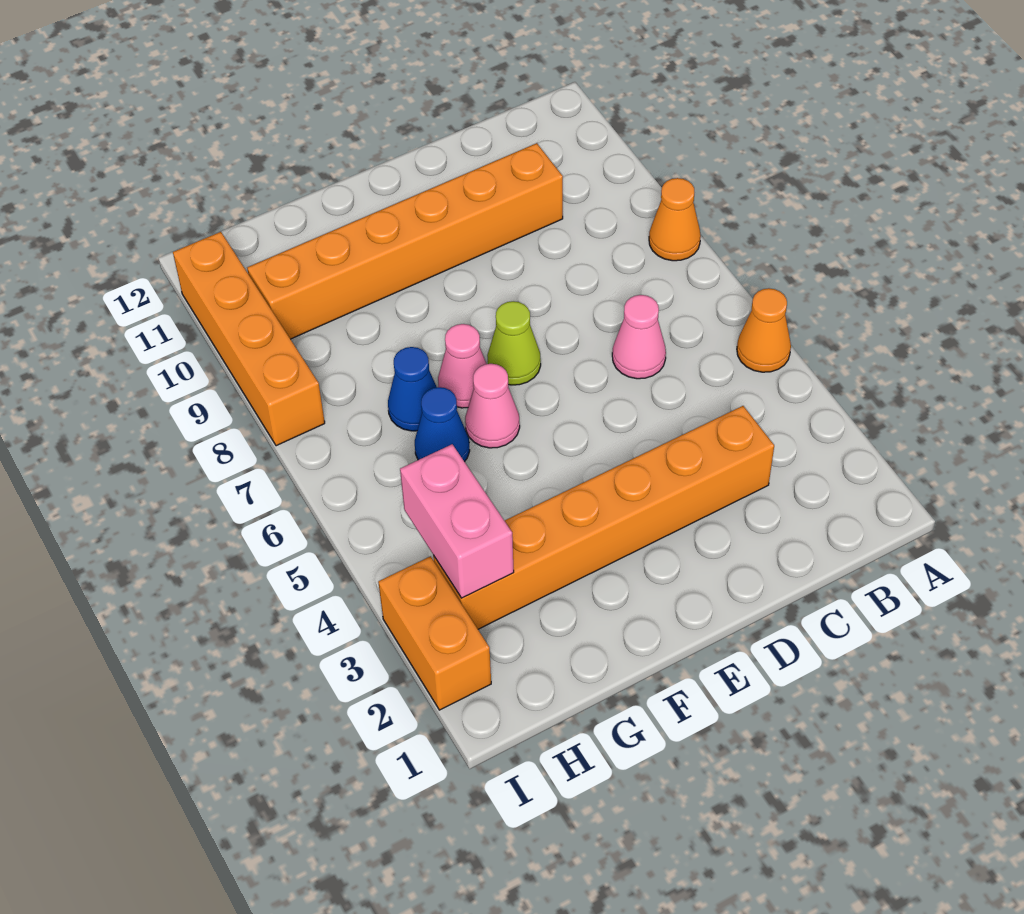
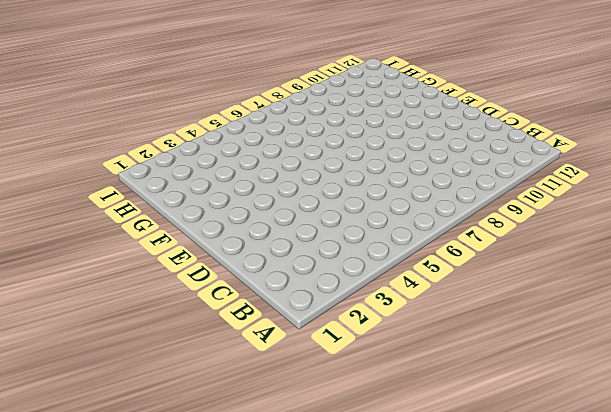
none -> orange 1x1 cone [737,288,791,372]
none -> orange 1x1 cone [649,178,701,261]
none -> orange 1x6 brick [433,406,774,629]

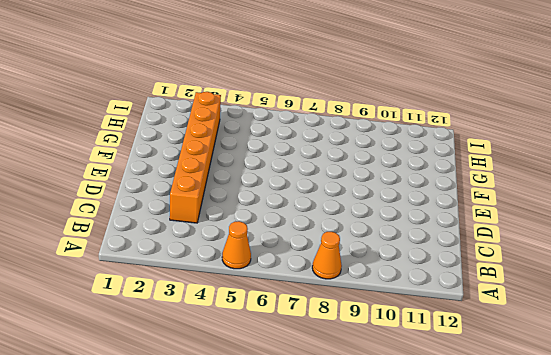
none -> pink 1x1 cone [612,295,666,379]
none -> orange 1x6 brick [247,143,563,339]
none -> lime 1x1 cone [487,301,541,385]

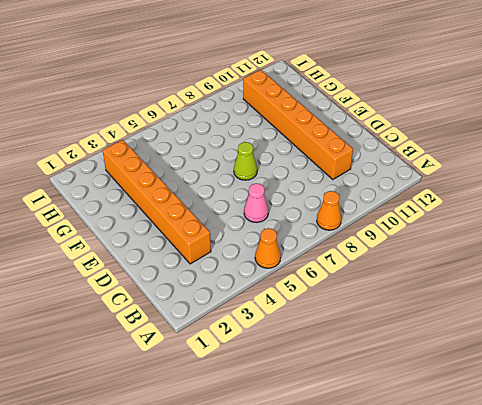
none -> pink 1x1 cone [465,364,520,448]
none -> pink 1x1 cone [438,324,487,408]
none -> blue 1x1 cone [415,387,470,462]

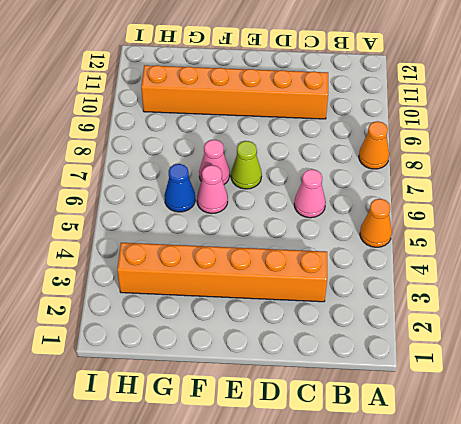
none -> blue 1x1 cone [388,347,437,431]
none -> orange 1x2 brick [378,556,491,710]
none -> orange 1x4 brick [173,232,325,446]

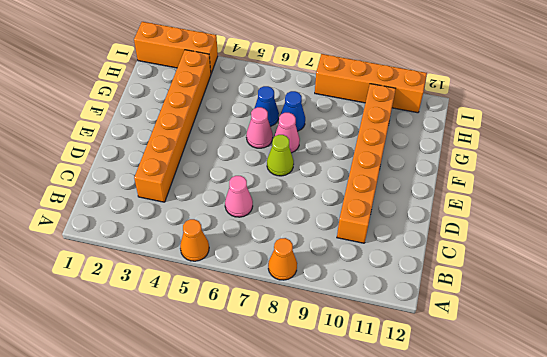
orange 1x3 brick [134,22,218,74] -> orange 1x2 brick [378,556,491,710]
none -> pink 1x2 brick [400,444,514,598]

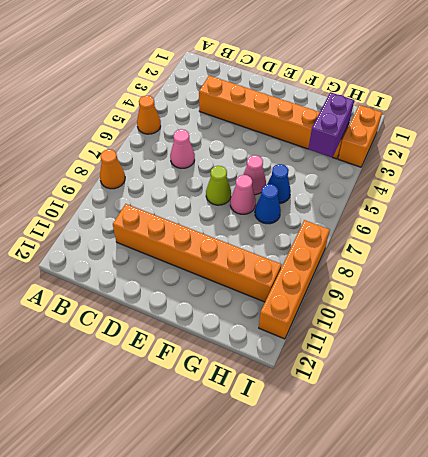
purple 1x2 brick [308,92,354,157] -> pink 1x2 brick [400,444,514,598]

